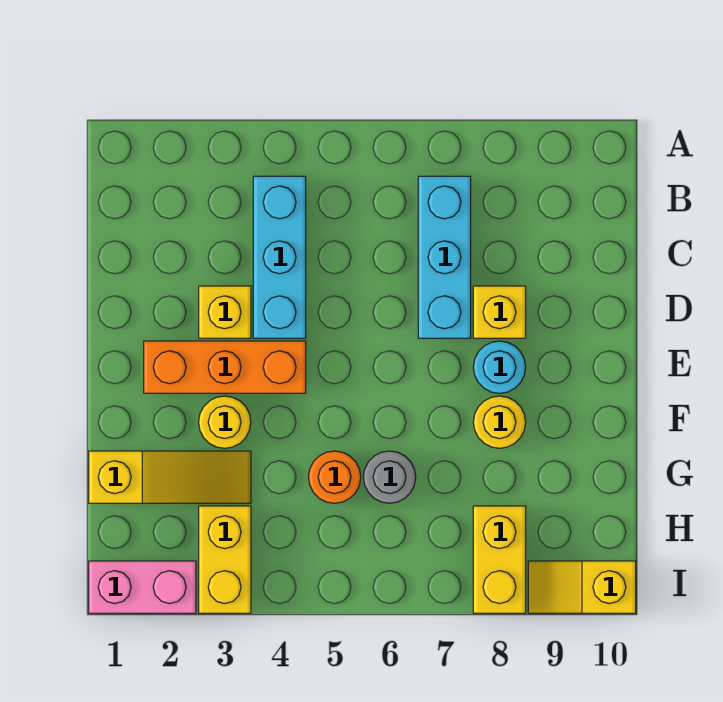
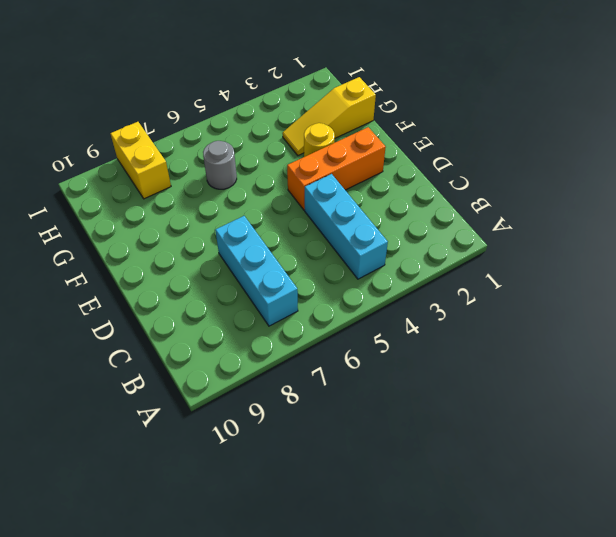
none -> yellow 1x1 brick [199,286,251,338]
none -> yellow 1x1 brick [473,286,526,338]
none -> cyan 1x1 round brick [473,341,526,393]

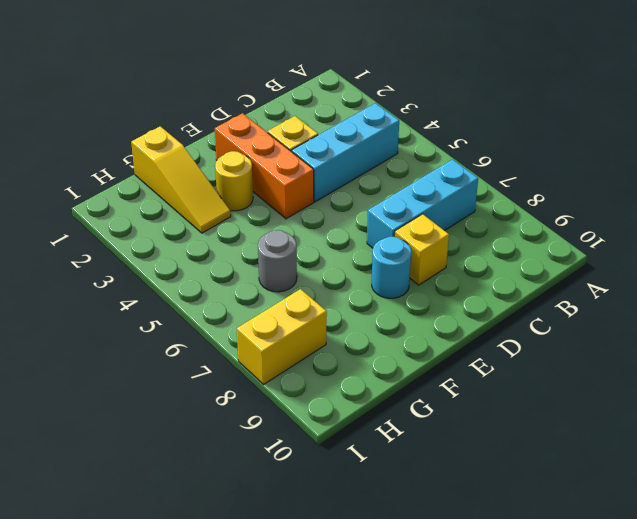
none -> yellow 1x1 round brick [473,396,526,448]
none -> orange 1x1 round brick [309,451,361,503]
none -> yellow 1x2 brick [199,506,251,613]

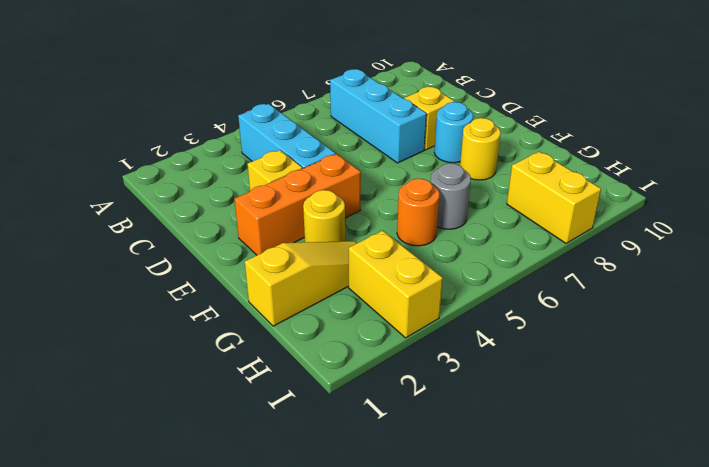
none -> pink 1x2 brick [89,561,196,613]
none -> yellow 1x2 slope [528,561,636,613]

